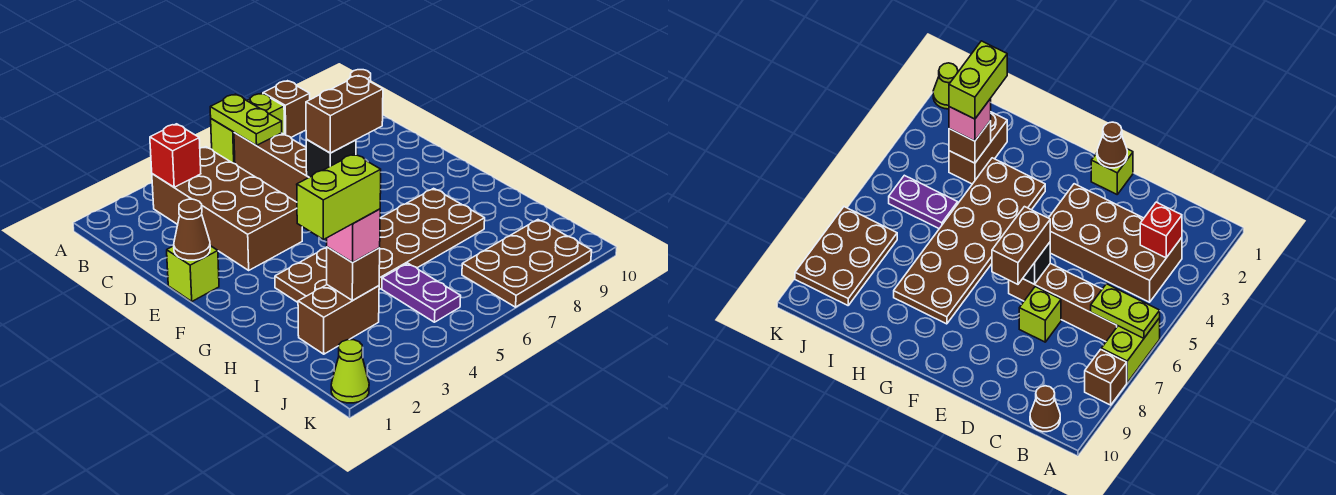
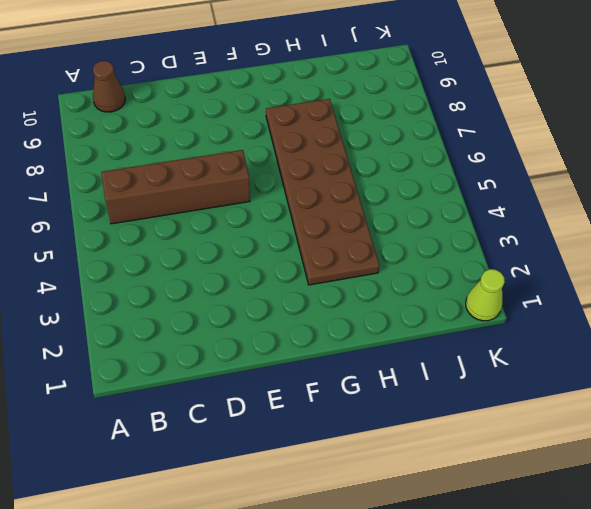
none -> lime 1x2 brick [211,93,285,164]
none -> brown 1x1 brick [263,81,310,137]
none -> brown 2x4 brick [152,147,302,270]

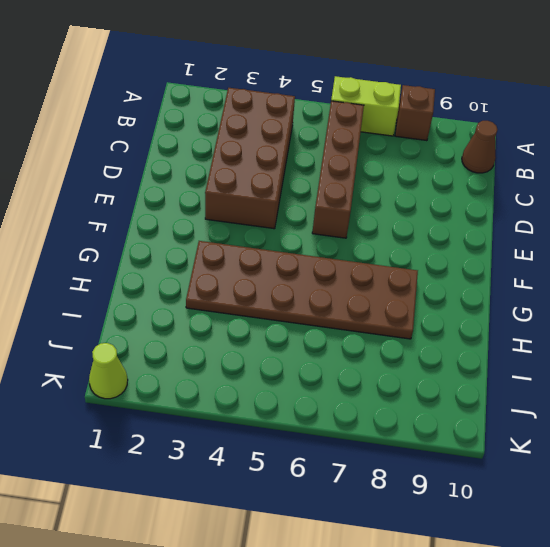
none -> lime 1x1 brick [1019,287,1061,342]
none -> lime 1x1 brick [167,246,219,301]
none -> brown 1x2 brick [298,285,379,354]

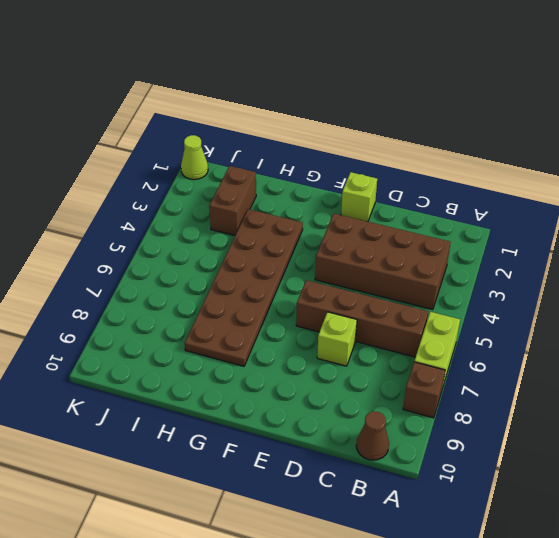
none -> purple 1x2 plate [382,263,461,322]
none -> brown 2x3 plate [462,220,592,307]
none -> lime 1x2 plate [210,94,282,146]

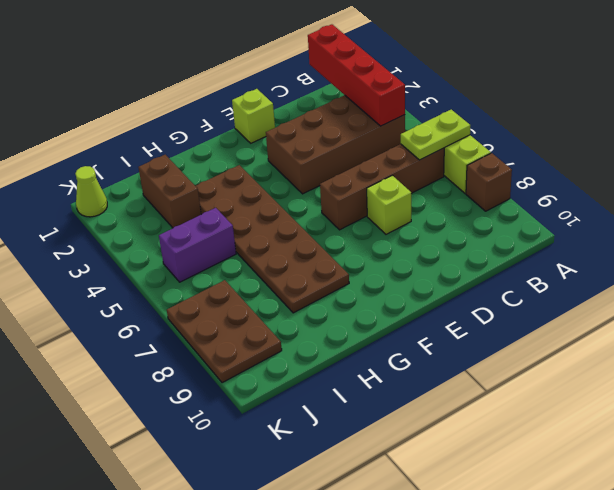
red 1x4 brick [308,24,405,126] -> red 1x1 brick [150,124,201,187]
purple 1x2 brick [159,208,236,282] -> purple 1x2 plate [382,263,461,322]
none -> brown 1x1 cone [1030,386,1060,432]
none -> brown 1x1 cone [174,199,210,260]
none -> black 1x1 brick [306,140,356,177]

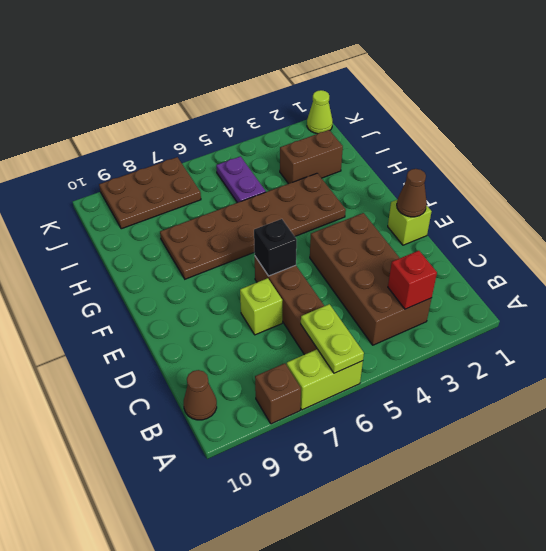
none -> brown 1x1 brick [327,247,380,301]
none -> brown 1x2 brick [306,76,383,153]
none -> pink 1x1 brick [327,209,380,262]

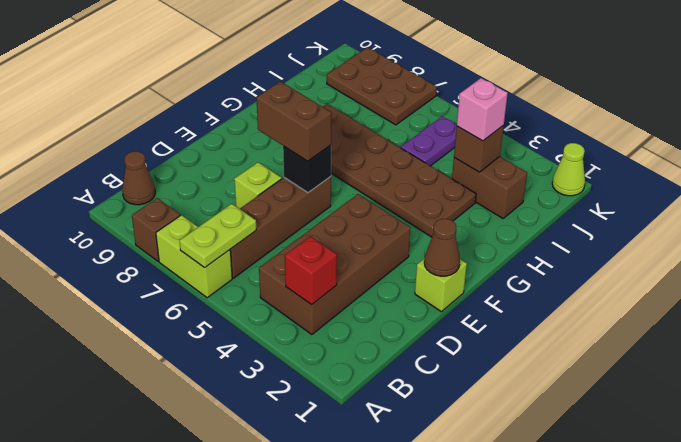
none -> lime 1x2 brick [297,154,381,240]

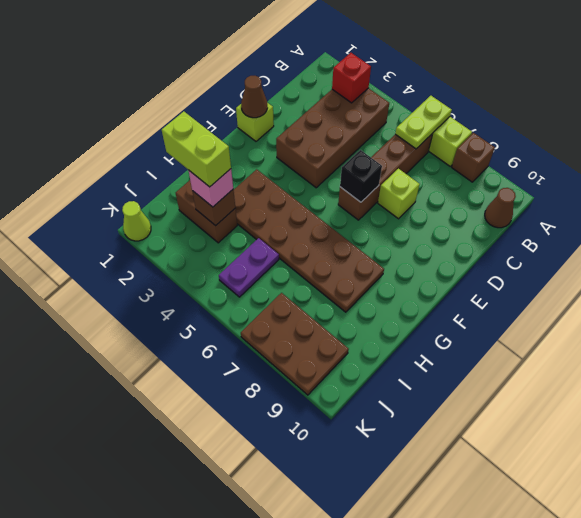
none -> brown 1x2 brick [306,76,383,153]

